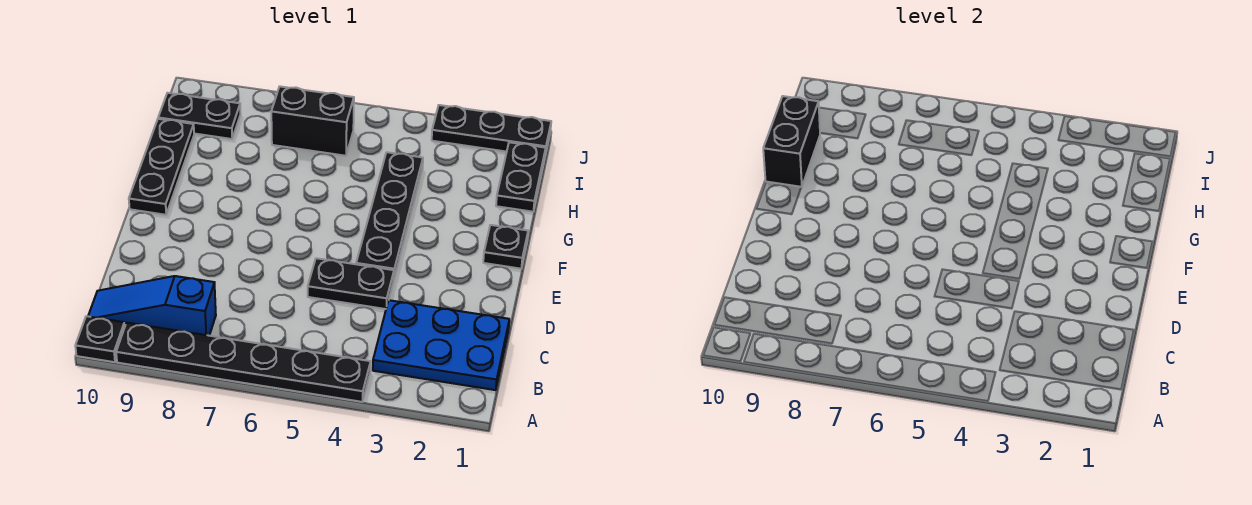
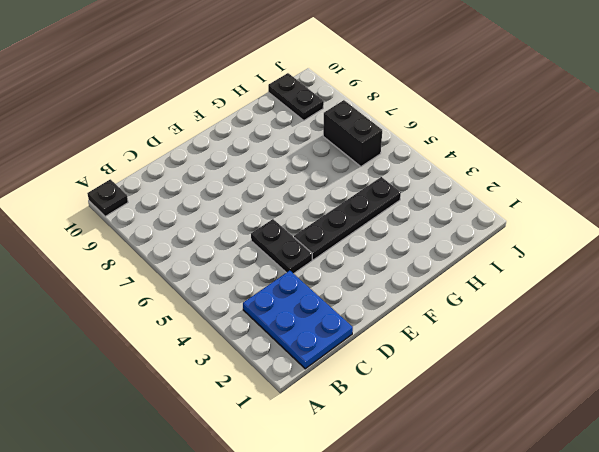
none -> black 1x6 plate [116,323,371,402]
none -> blue 1x3 slope [88,276,216,336]
none -> black 1x1 plate [483,225,528,269]

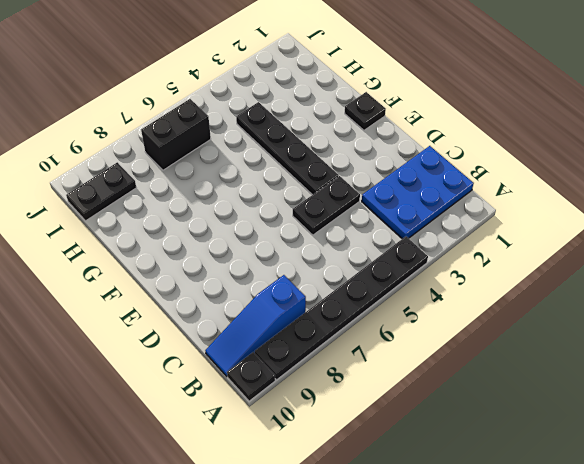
none -> black 1x3 plate [129,119,194,215]
none -> black 1x2 plate [496,142,546,212]
none -> black 1x3 plate [432,105,551,155]

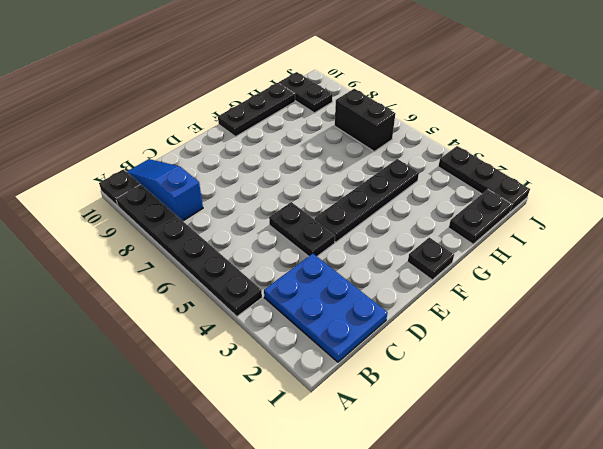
none -> black 1x2 brick [763,96,820,187]

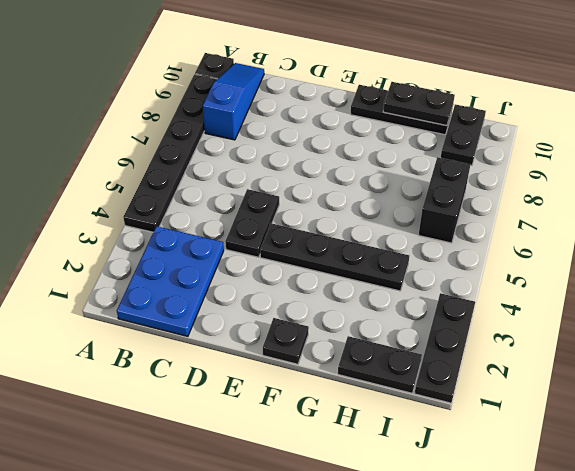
black 1x2 plate [383,82,455,126] -> black 1x2 brick [763,96,820,187]

